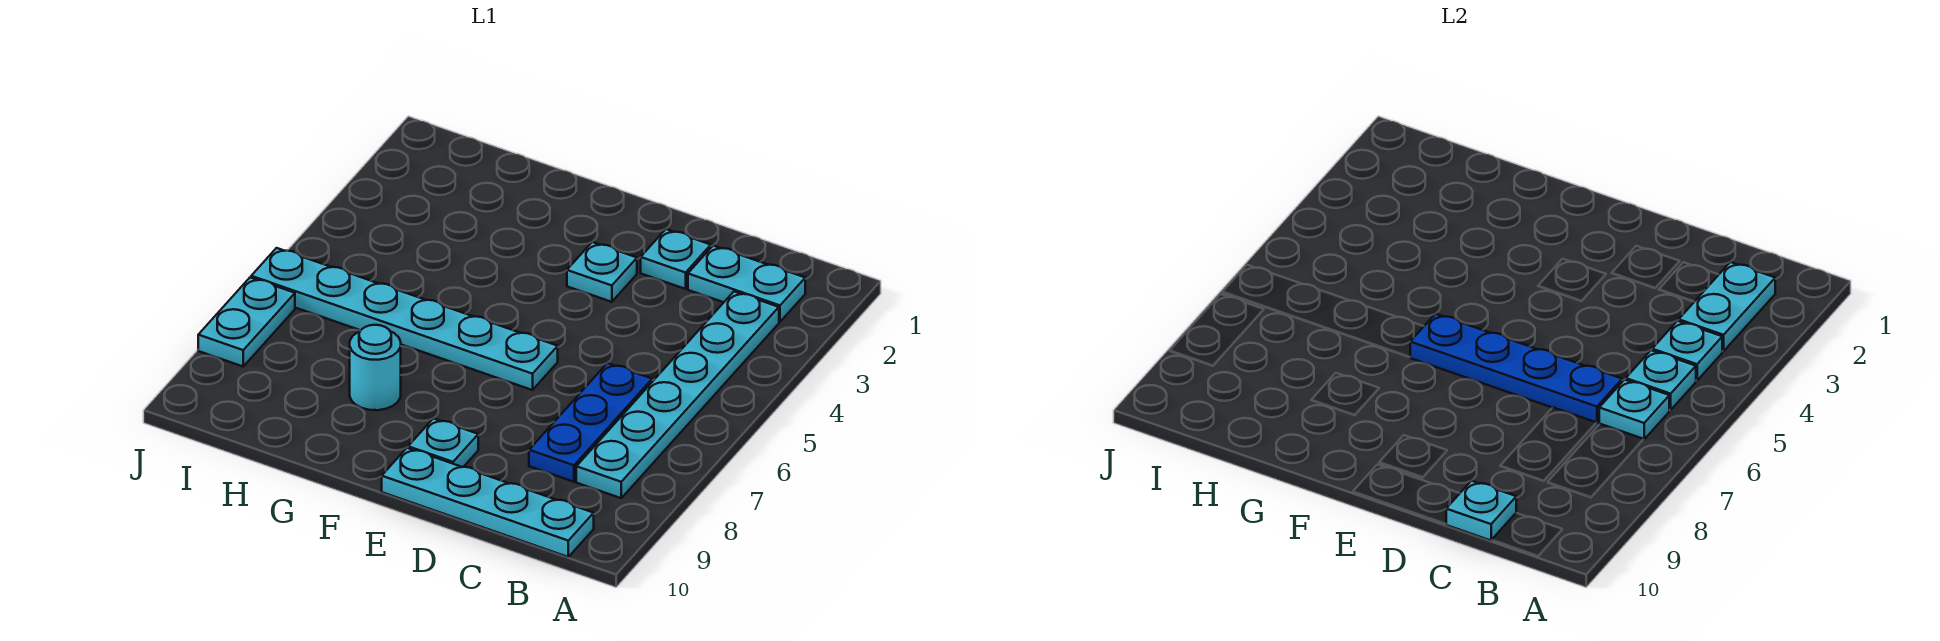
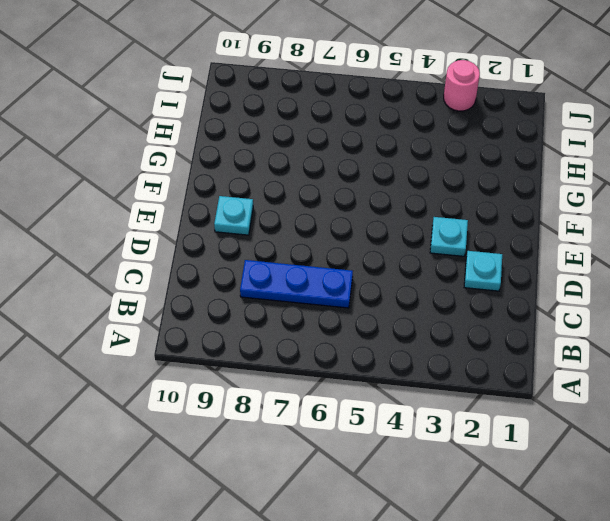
pink 1x1 round brick [444,60,480,111] -> none
none -> cyan 1x2 plate [688,246,805,322]
none -> cyan 1x6 plate [576,292,779,498]
none -> cyan 1x4 plate [382,448,594,557]

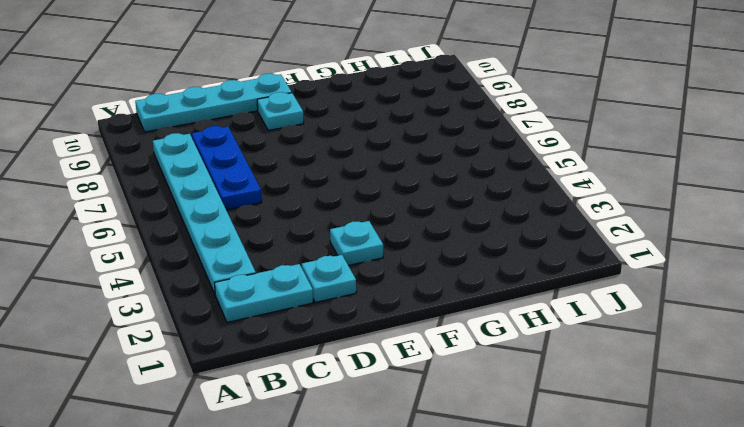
none -> cyan 1x6 plate [251,248,558,390]
none -> cyan 1x1 round brick [350,325,401,410]
none -> cyan 1x2 plate [198,277,295,366]

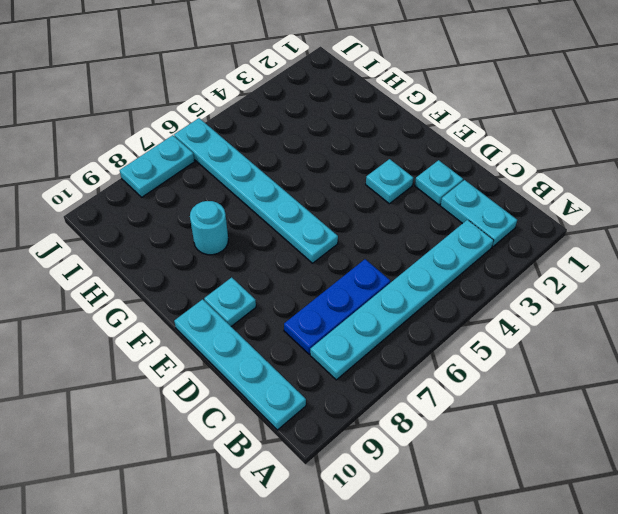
none -> cyan 1x2 plate [1679,262,1775,351]
none -> cyan 1x1 plate [1652,321,1722,381]
none -> cyan 1x1 plate [1626,350,1696,410]

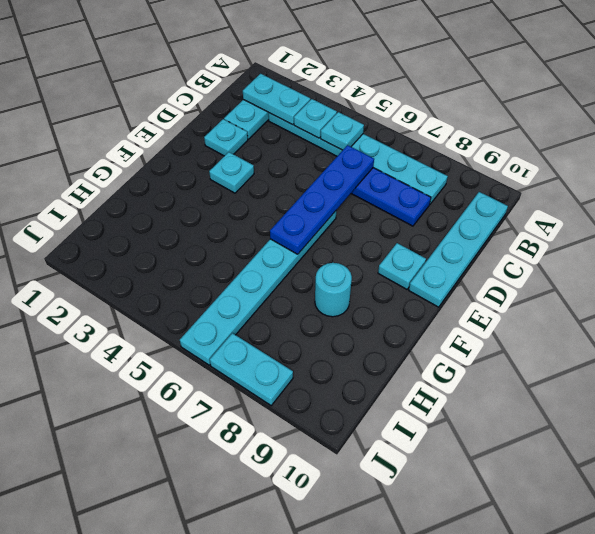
none -> cyan 1x1 plate [1599,380,1669,439]
none -> cyan 1x1 plate [1446,481,1516,540]

